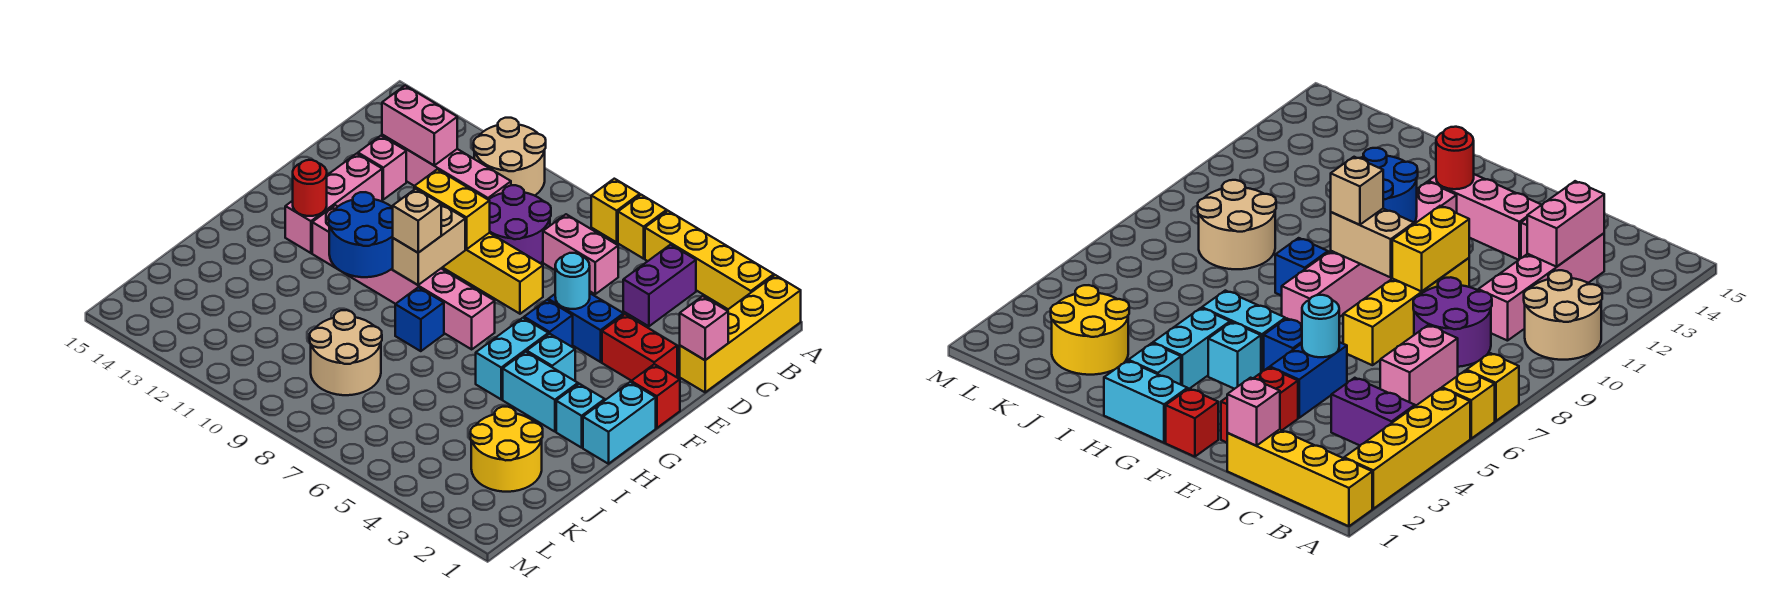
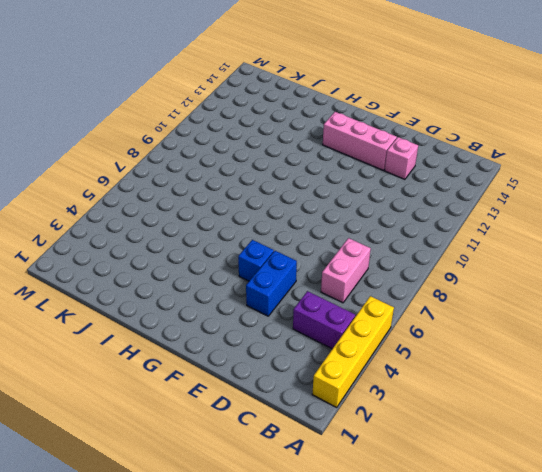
none -> yellow 1x4 brick [680,275,801,392]
none -> yellow 1x1 brick [618,195,667,259]
none -> yellow 1x1 brick [591,179,640,242]
none -> tan 2x2 round brick [474,118,546,196]

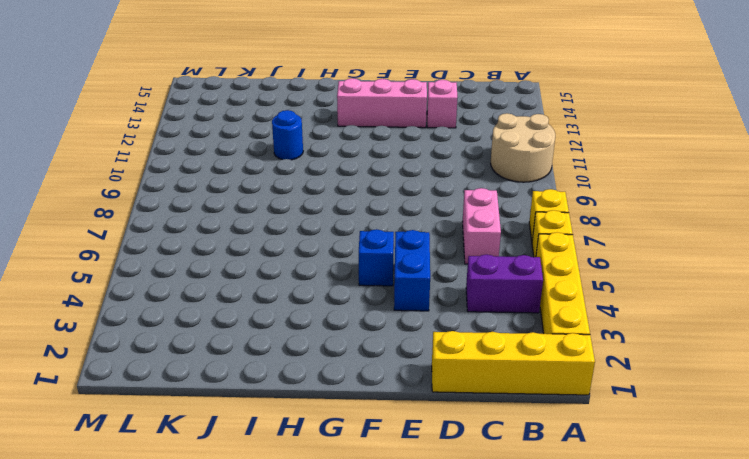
blue 1x1 round brick [272,110,303,160] -> none
none -> purple 2x2 round brick [489,185,551,263]
none -> pink 1x4 brick [382,135,511,200]
none -> red 1x2 brick [602,314,677,381]
none -> yellow 1x4 brick [443,233,543,314]

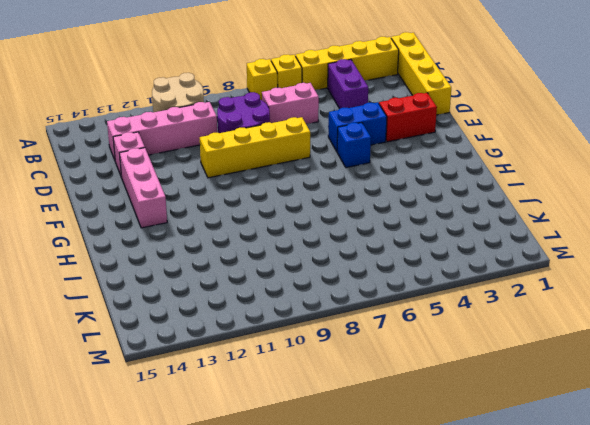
none -> red 1x1 brick [631,364,680,428]
none -> cyan 1x2 brick [583,382,656,464]
none -> cyan 1x1 brick [527,334,575,381]
none -> cyan 1x2 brick [476,318,548,399]

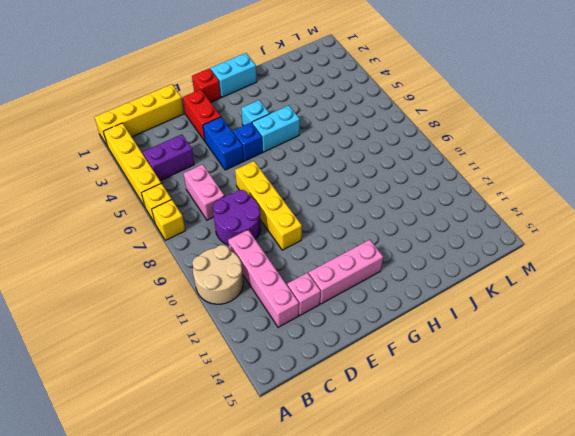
none -> pink 1x6 brick [312,205,495,349]
none -> cyan 1x1 brick [556,384,605,448]
none -> cyan 1x2 brick [503,352,578,432]
none -> blue 1x1 brick [395,287,444,351]

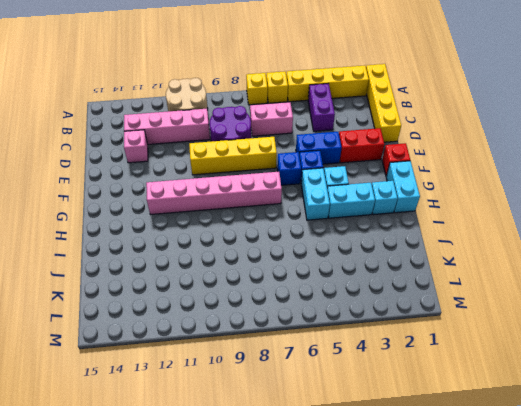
blue 1x1 brick [277,152,301,185] -> blue 1x1 brick moved to [395,287,444,351]
none -> pink 1x3 brick [285,154,382,253]
none -> yellow 2x2 round brick [471,407,543,492]
none -> tan 2x2 round brick [310,310,382,395]
none -> pink 1x2 brick [382,86,457,165]

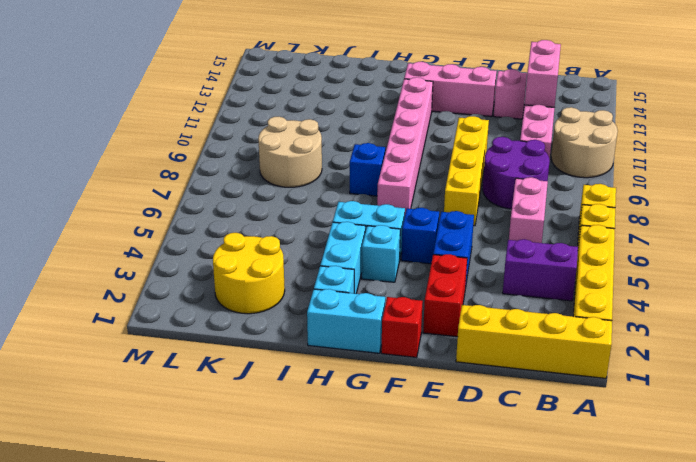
none -> pink 1x1 brick [680,296,728,360]
none -> cyan 1x1 round brick [555,253,590,309]
none -> yellow 1x2 brick [414,169,490,249]
none -> tan 1x2 brick [393,204,465,285]

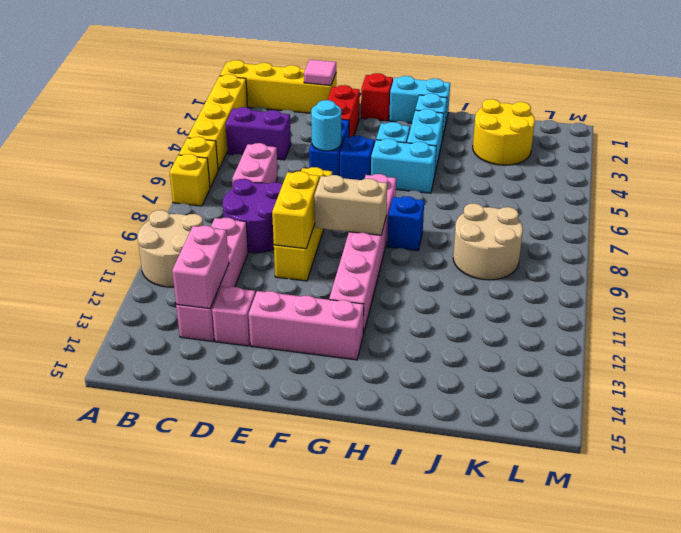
pink 1x1 tile [304,60,336,85] -> pink 1x1 brick [680,296,728,360]
none -> blue 2x2 round brick [329,192,393,277]
none -> red 1x1 round brick [293,160,327,216]
none -> tan 1x1 brick [392,189,441,253]

